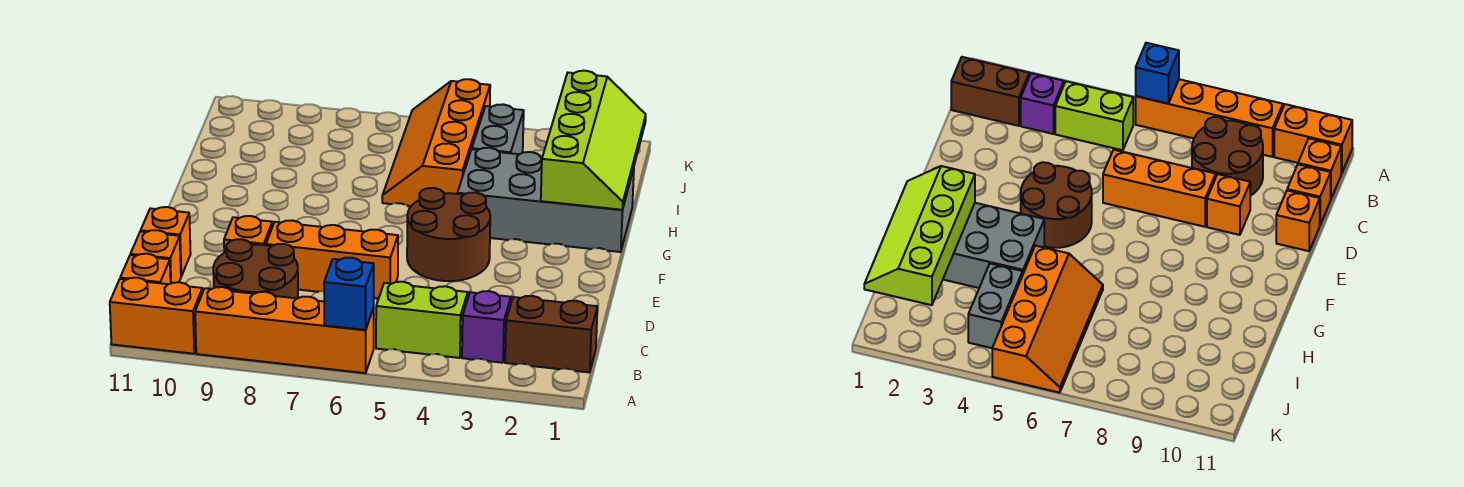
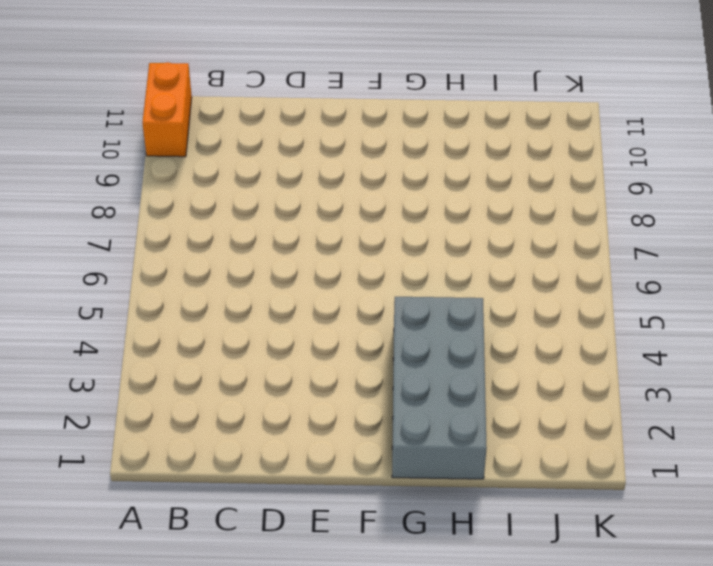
none -> orange 1x4 brick [195,287,374,373]
none -> brown 1x2 brick [505,296,597,372]
none -> purple 1x1 brick [462,291,511,363]

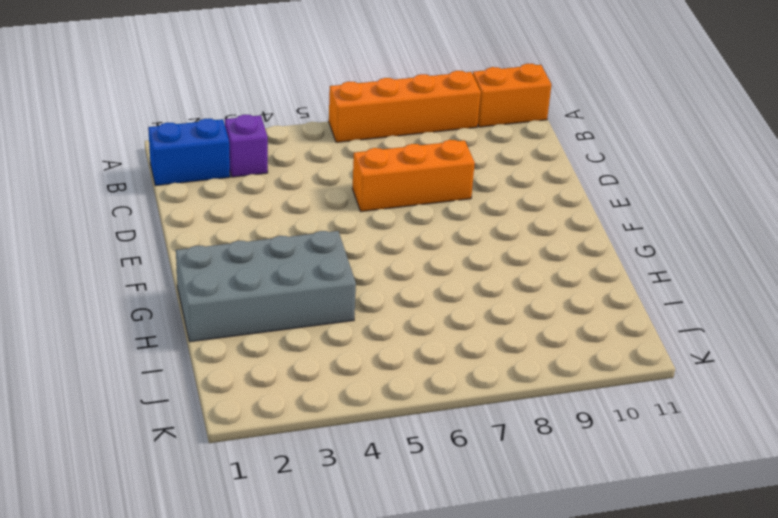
blue 1x2 brick [148,119,230,186] -> brown 1x2 brick [505,296,597,372]
none -> lime 1x2 brick [376,282,468,358]
none -> brown 2x2 round brick [213,239,298,298]
none -> orange 1x1 brick [120,254,171,284]

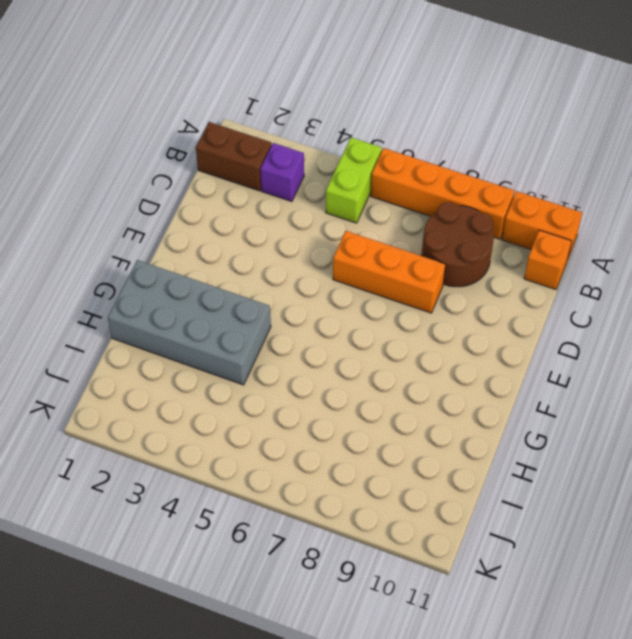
lime 1x2 brick [326,137,382,223] -> lime 1x2 brick turned to [376,282,468,358]
none -> orange 1x1 brick [130,230,181,283]
none -> orange 1x1 brick [224,216,273,253]
none -> orange 1x1 brick [141,207,191,276]

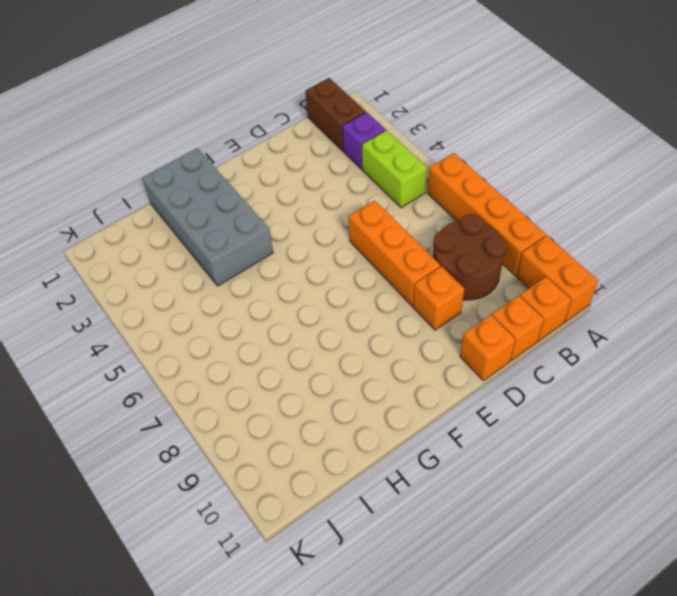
none -> brown 2x2 round brick [407,188,490,281]
none -> orange 2x4 slope [382,79,490,206]
none -> grey 1x2 brick [472,104,524,154]

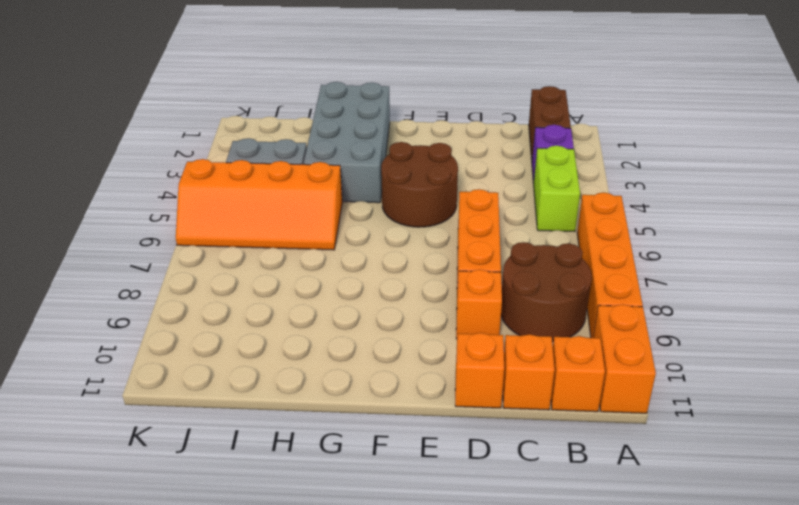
none -> blue 1x1 brick [324,258,374,330]
none -> lime 2x4 slope [541,71,646,210]

